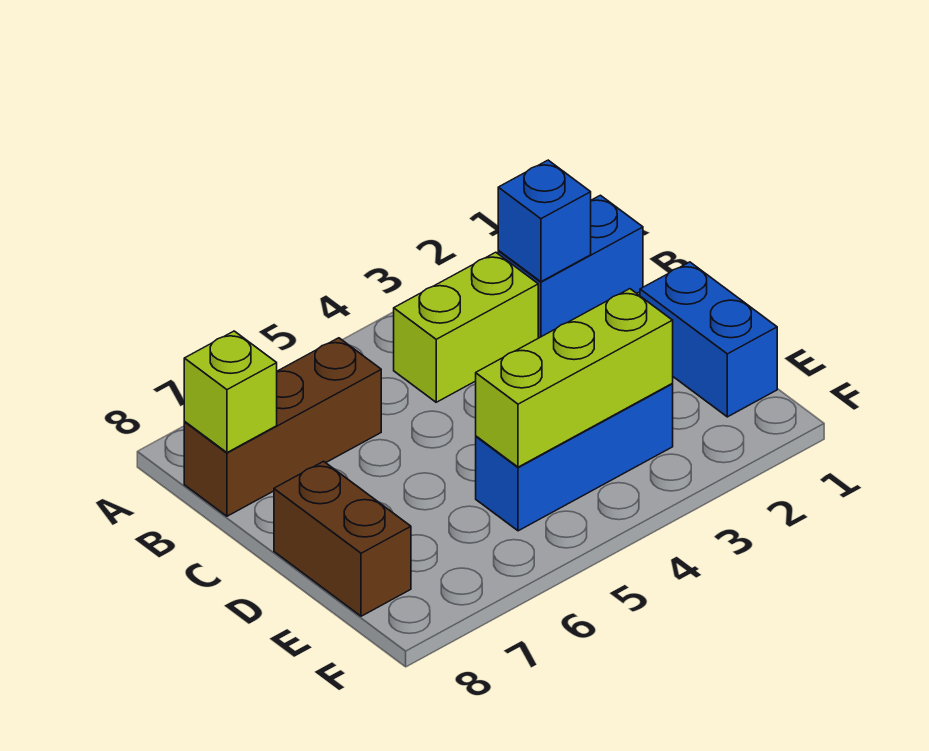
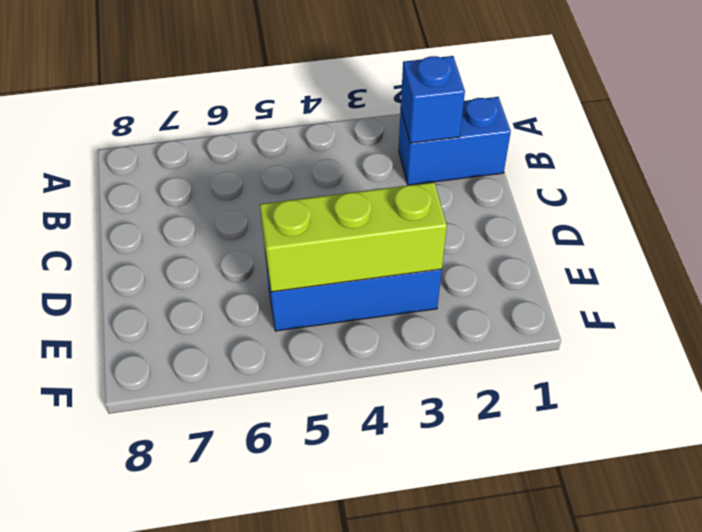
none -> lime 1x2 brick [394,252,538,402]
none -> brown 1x3 brick [184,338,381,516]

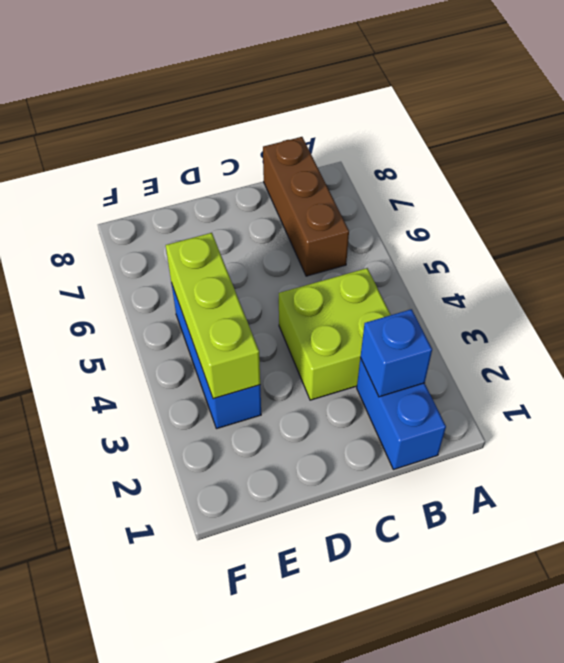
lime 2x2 brick [279,268,391,400] -> lime 1x2 brick [394,252,538,402]
none -> blue 1x2 brick [640,262,777,417]
none -> brown 1x2 brick [274,461,411,616]

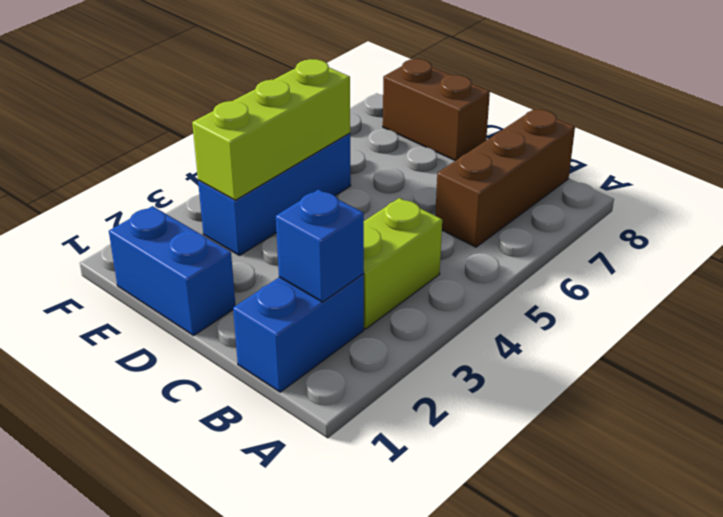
none -> lime 1x1 brick [184,331,277,453]

